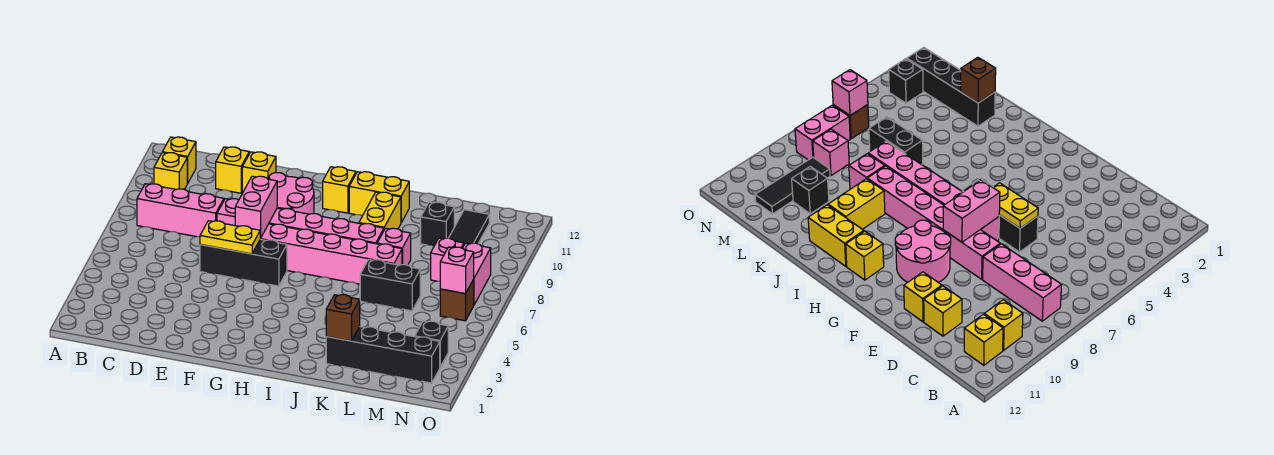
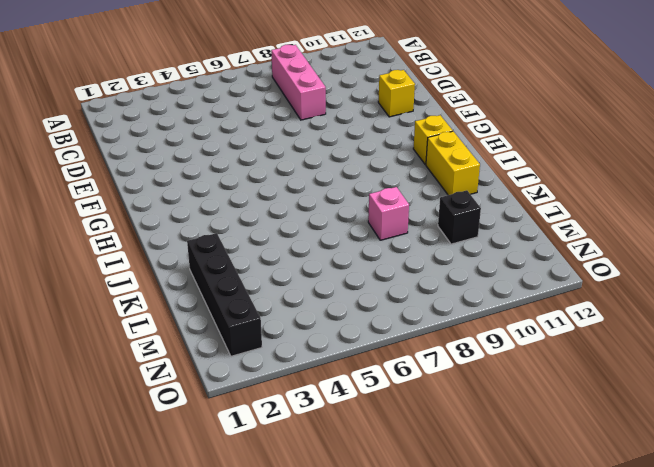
none -> yellow 1x1 brick [154,153,187,189]
none -> yellow 1x1 brick [162,137,196,183]
none -> yellow 1x1 brick [216,147,249,193]

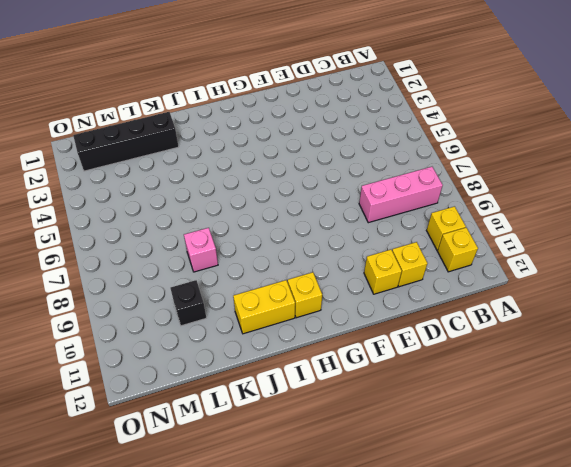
none -> black 1x3 brick [200,239,287,286]
none -> pink 1x6 brick [217,199,384,244]
none -> pink 1x6 brick [260,224,402,284]

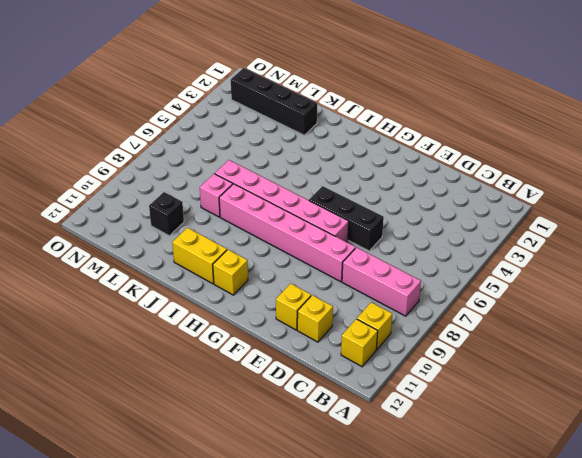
none -> pink 2x2 round brick [269,173,314,214]
none -> yellow 1x2 brick [359,192,401,229]
none -> black 1x2 brick [360,260,420,311]

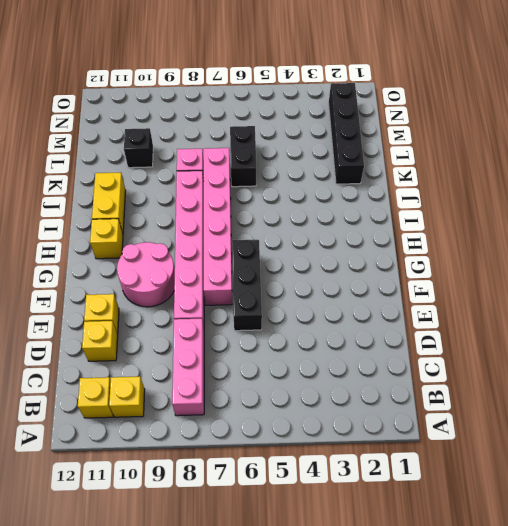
none -> yellow 1x2 brick [359,192,401,229]
none -> pink 1x1 brick [431,238,464,281]
none -> black 1x3 tile [449,210,489,245]

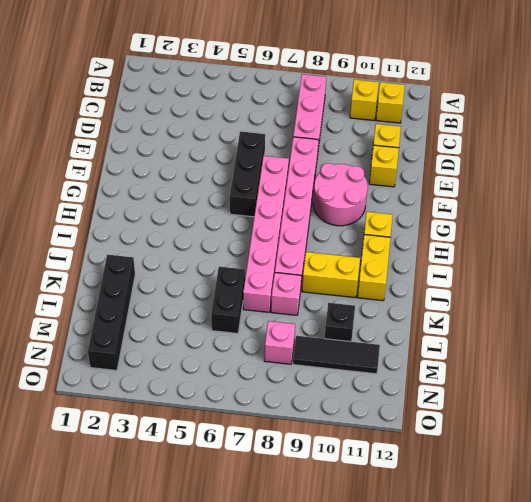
none -> black 1x1 brick [415,321,448,367]
none -> brown 1x1 brick [440,280,474,321]
none -> pink 1x2 brick [463,243,491,305]

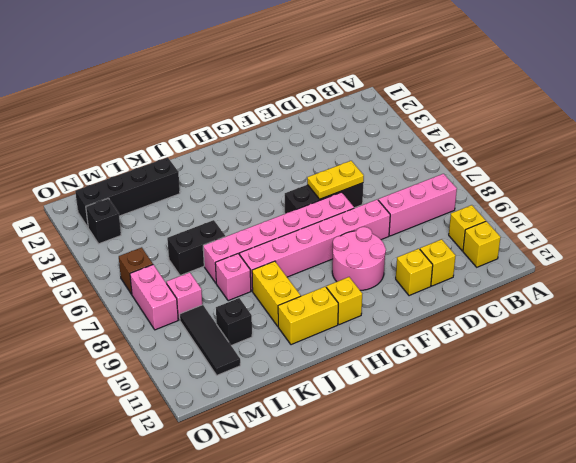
none -> pink 1x2 brick [235,176,277,238]
none -> brown 1x1 brick [326,295,360,341]
none -> pink 1x1 brick [440,247,474,294]

